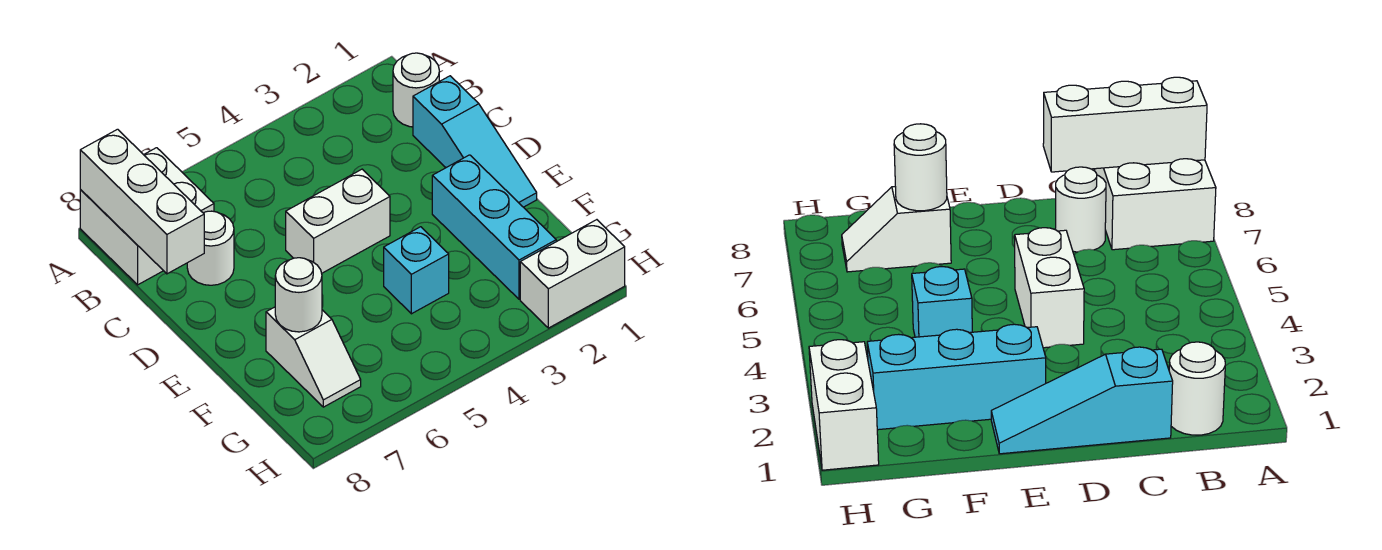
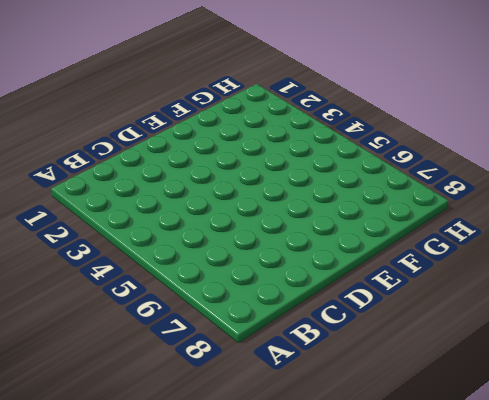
none -> white 2x2 brick [80,148,214,285]
none -> white 1x1 round brick [393,53,439,127]

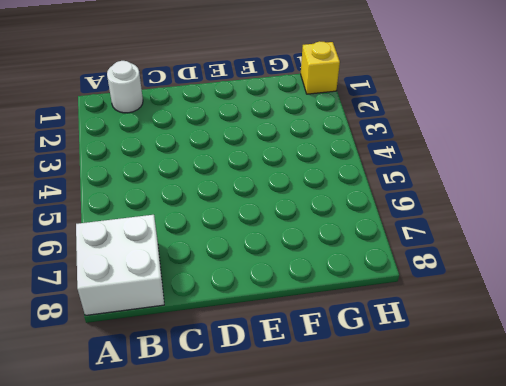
yellow 1x1 brick [301,41,340,94] -> white 1x2 brick [520,220,625,328]
none -> cyan 1x3 slope [413,76,537,207]
none -> white 1x1 round brick [187,211,234,285]

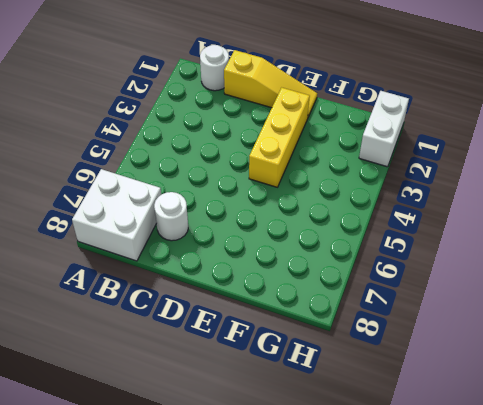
yellow 1x3 slope [224,50,317,117] -> cyan 1x3 slope [413,76,537,207]
yellow 1x3 brick [249,88,310,187] -> cyan 1x3 brick [432,155,556,299]
none -> white 1x2 brick [286,169,390,273]
none -> cyan 1x1 brick [384,227,449,314]

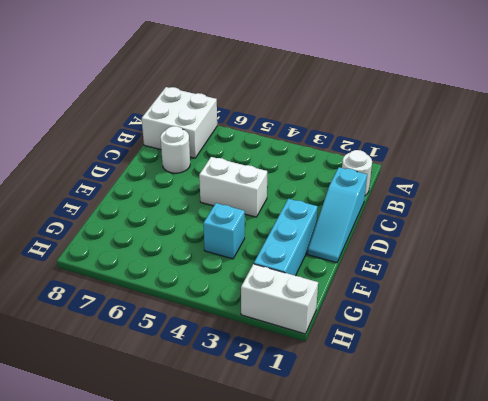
none -> white 1x2 slope [266,307,361,407]
none -> white 1x3 brick [80,129,204,274]

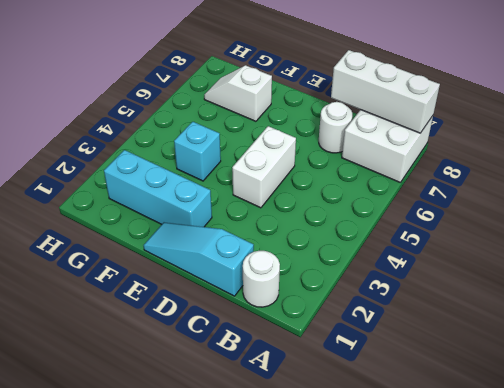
none -> white 1x2 brick [520,220,625,328]
none -> white 1x1 round brick [275,258,322,332]

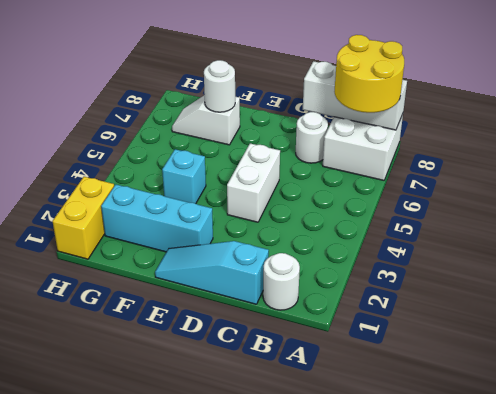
yellow 2x2 round brick [334,35,404,113] -> none
yellow 1x2 brick [53,177,114,259] -> white 1x2 brick [520,220,625,328]

